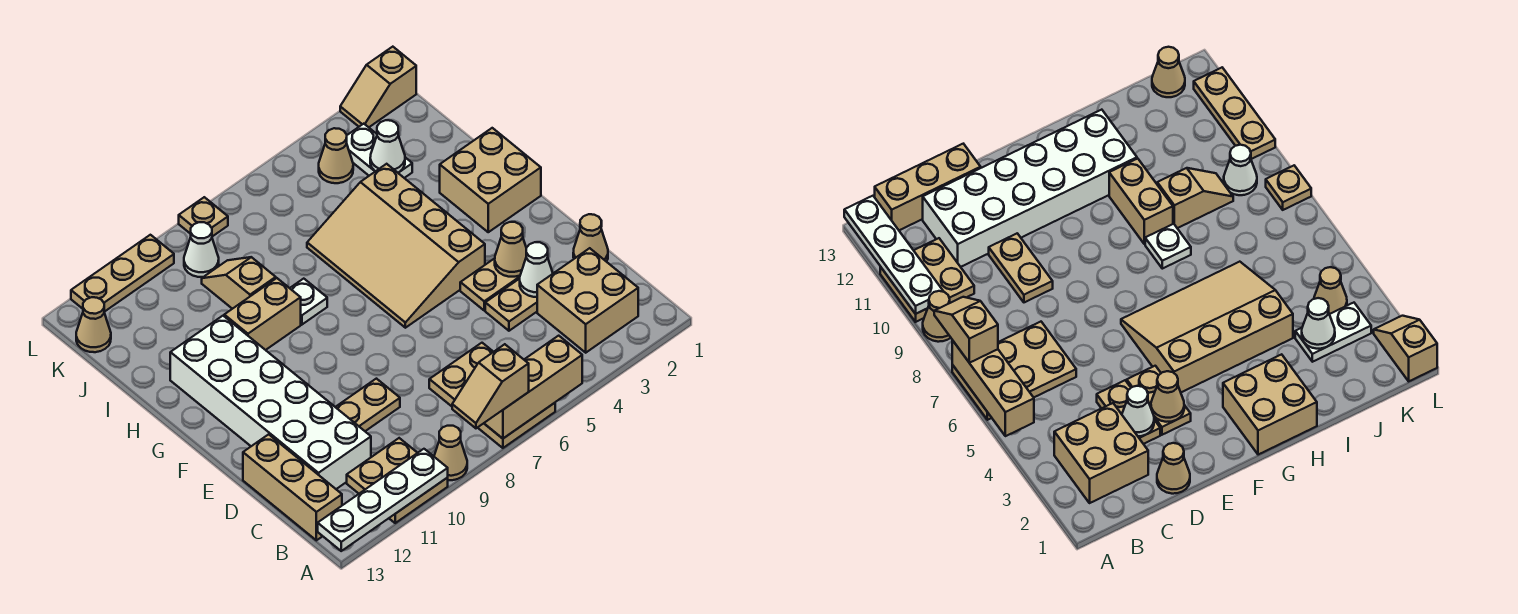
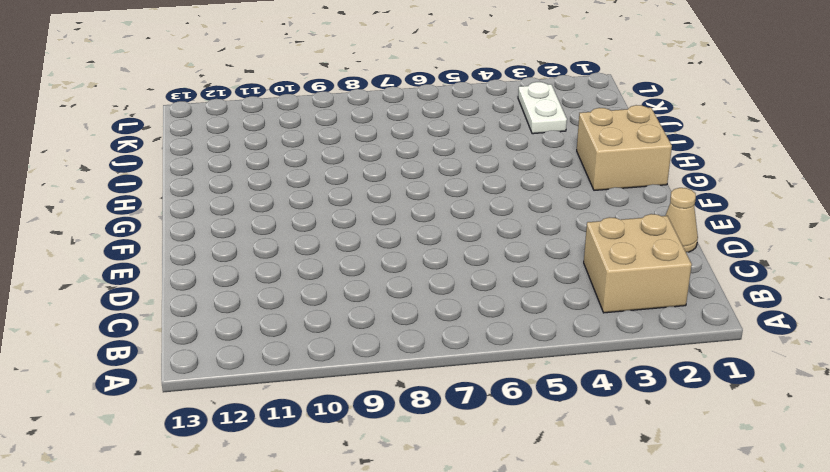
none -> tan 2x3 plate [429,343,555,448]
none -> tan 1x1 cone [434,426,467,480]
none -> tan 2x2 plate [347,438,448,523]

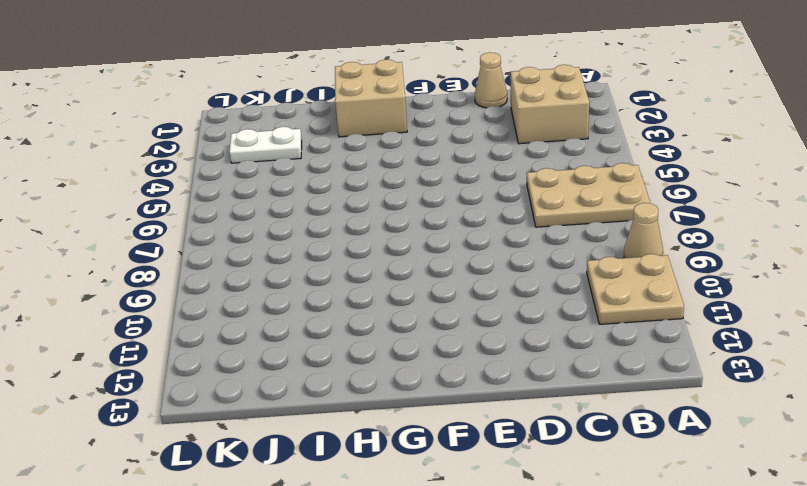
none -> tan 1x3 brick [243,434,342,540]
none -> white 2x6 brick [170,316,371,489]
none -> tan 1x2 plate [485,279,537,331]

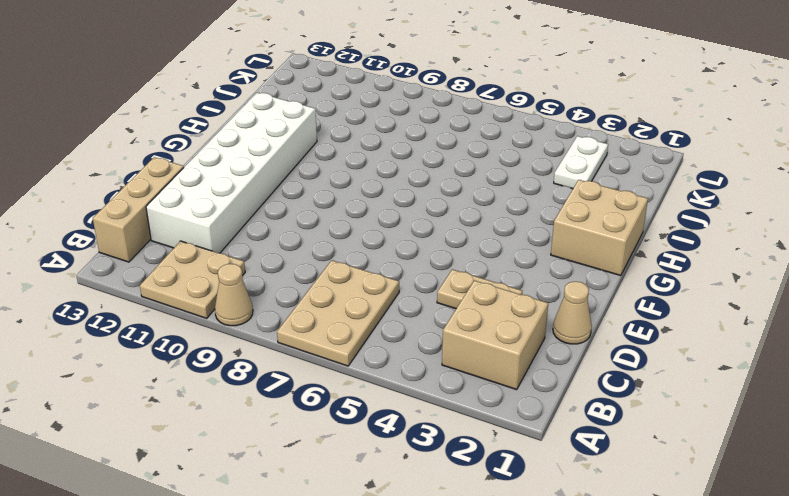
none -> tan 1x2 plate [336,379,400,431]
none -> tan 1x2 plate [460,258,520,310]
none -> tan 3x4 slope [307,164,485,328]

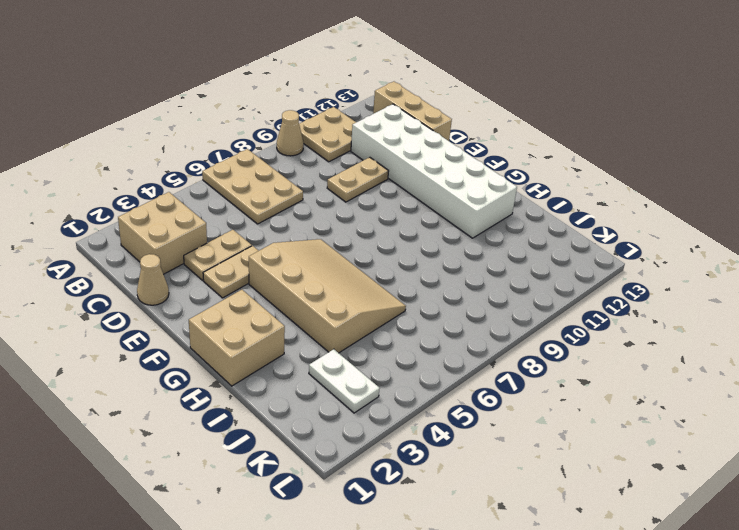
none -> white 1x1 plate [290,279,327,325]
none -> tan 1x2 brick [224,278,301,350]
none -> tan 1x2 slope [202,257,276,309]

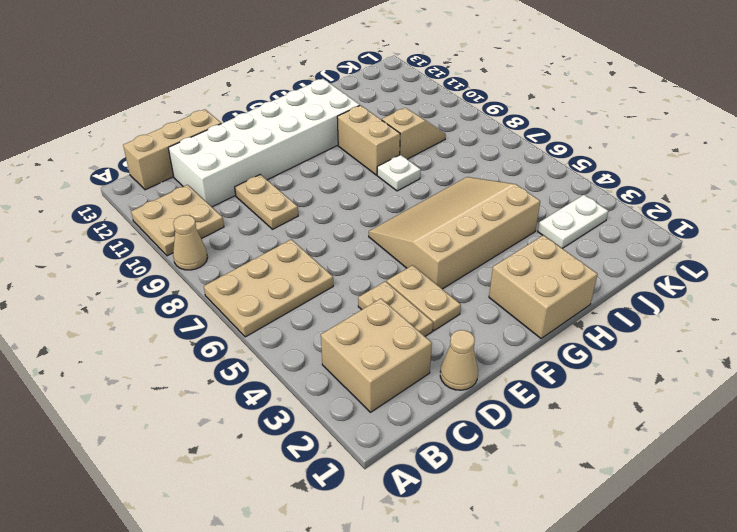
none -> tan 1x1 cone [319,128,353,183]
none -> white 1x1 cone [184,222,219,277]
none -> tan 1x1 cone [76,297,111,352]

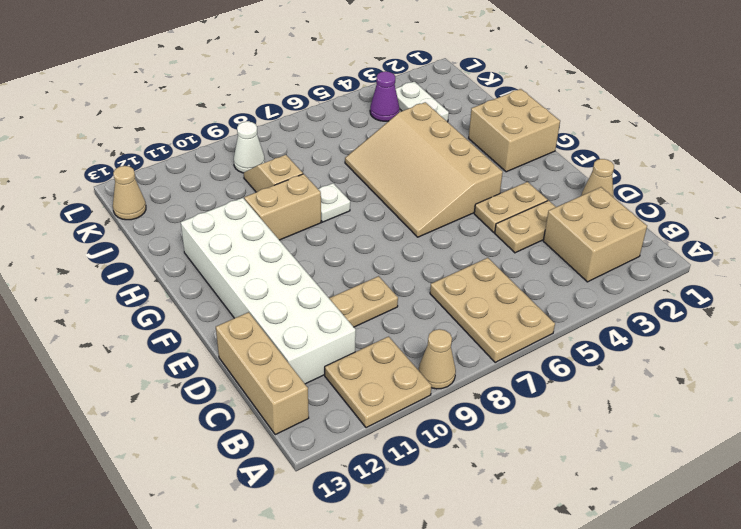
purple 1x1 cone [370,71,400,121] -> tan 1x1 cone [319,128,353,183]
none -> tan 1x2 slope [340,47,416,127]
none -> tan 1x1 plate [179,197,228,237]
none -> tan 1x3 plate [71,235,174,312]

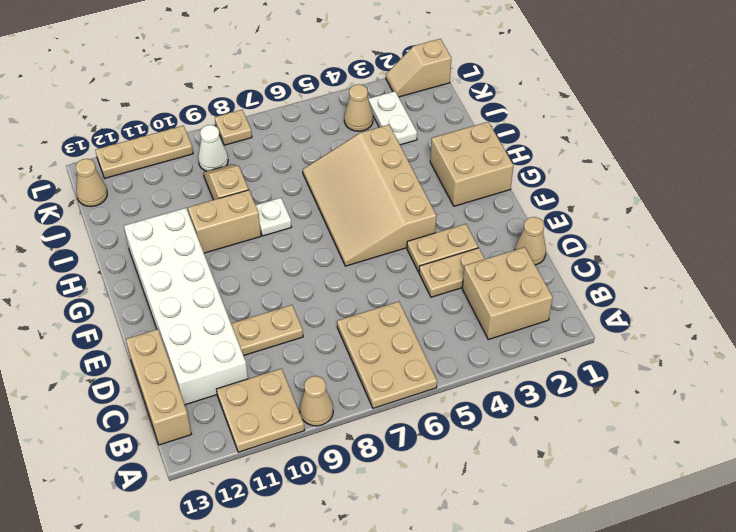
none -> tan 1x3 brick [484,336,582,438]
none -> white 1x4 plate [318,449,448,551]
none -> white 1x1 cone [520,242,553,297]

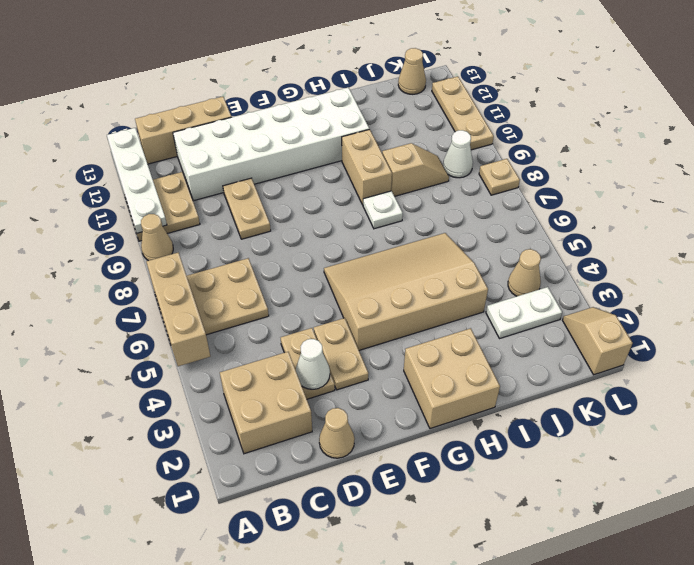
none -> tan 1x1 cone [495,222,526,277]
none -> white 1x1 cone [370,120,405,173]
none -> tan 1x2 slope [452,344,529,428]

